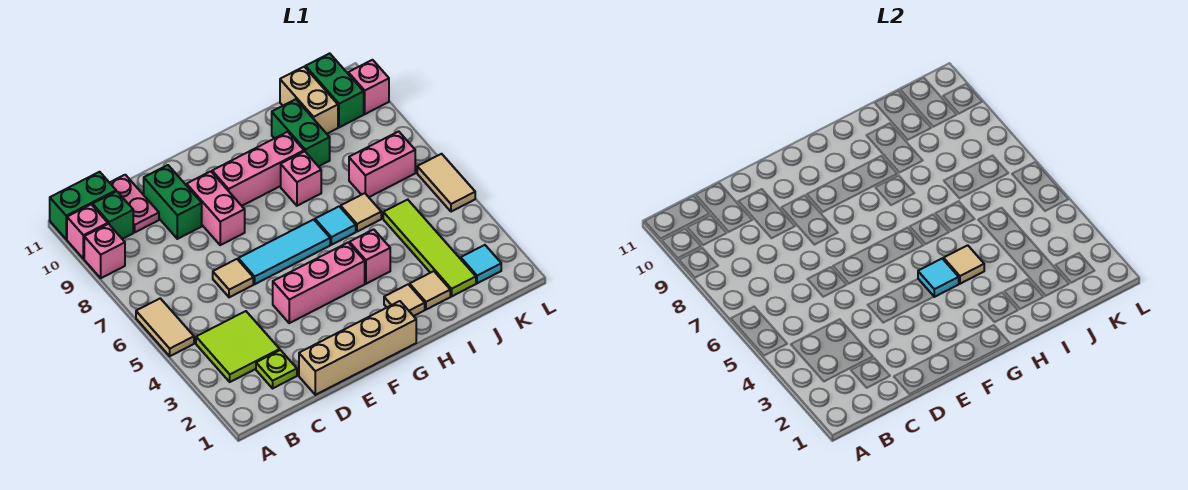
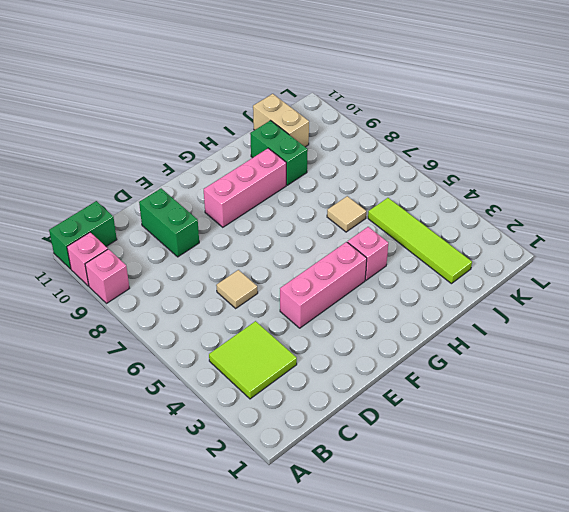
none -> tan 1x2 tile [136,298,194,356]
none -> green 1x1 brick [93,191,133,239]
none -> lime 1x1 plate [256,350,297,388]
none -> pink 1x2 plate [110,175,159,232]

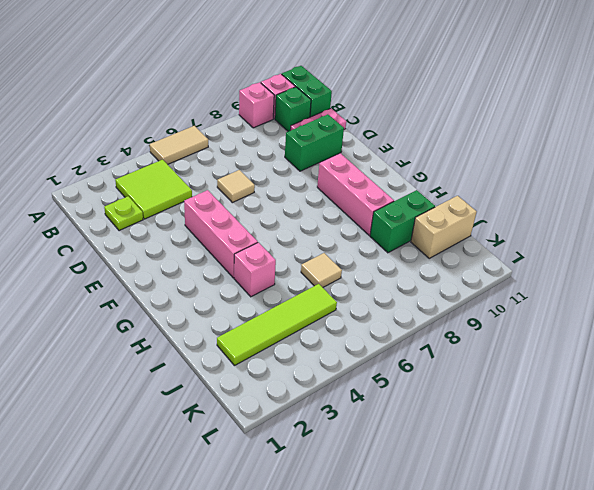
none -> tan 1x4 brick [299,301,416,395]
none -> cyan 1x3 tile [238,219,330,284]
none -> pink 1x2 brick [187,171,245,245]
none -> tan 1x1 tile [384,284,425,316]

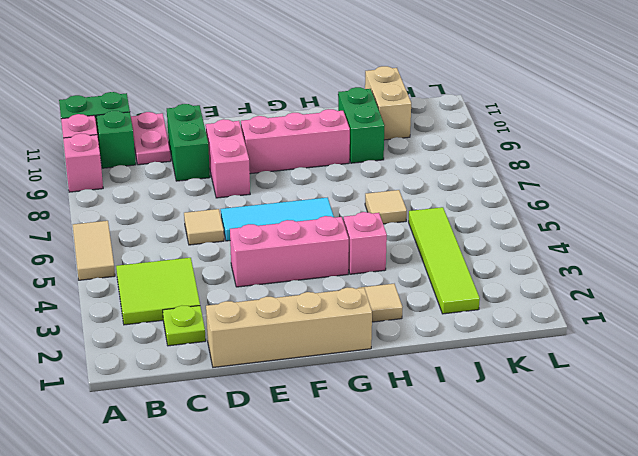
none -> cyan 1x1 tile [315,206,356,245]
none -> pink 1x1 brick [281,151,321,206]
none -> tan 1x1 tile [410,271,450,310]
none -> pink 1x2 brick [349,131,415,197]

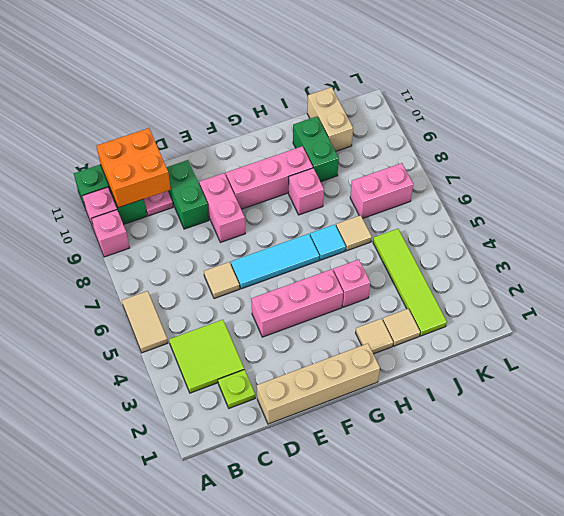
orange 2x2 brick [96,128,171,208] -> none
none -> cyan 1x1 tile [461,245,501,283]
none -> green 1x2 brick [305,53,364,127]
none -> tan 1x2 tile [417,154,475,212]
none -> pink 1x1 brick [348,60,389,114]

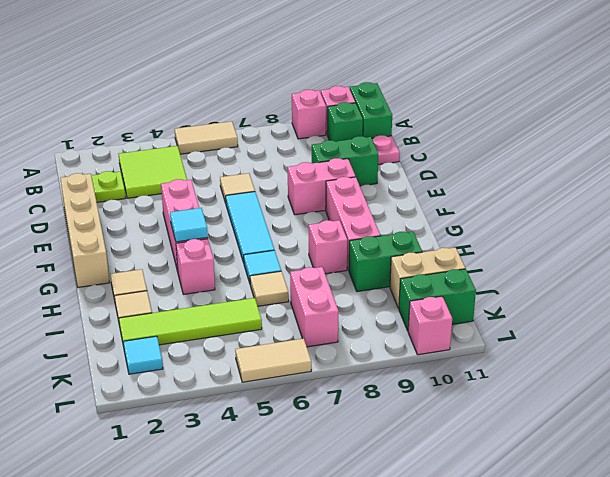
none -> tan 1x1 tile [943,245,984,284]

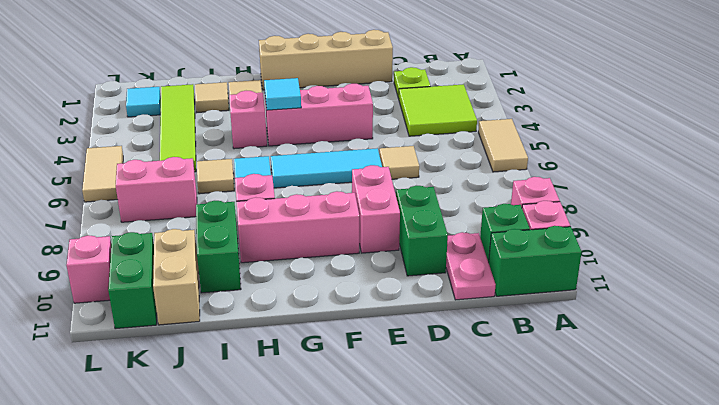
none -> tan 1x1 tile [943,245,984,284]

